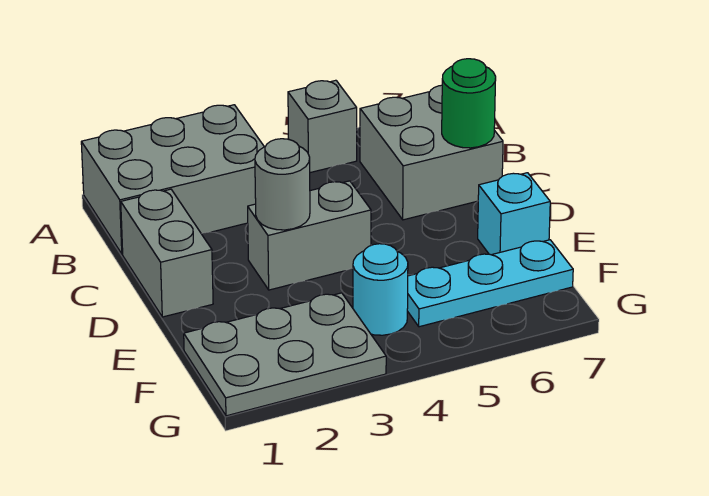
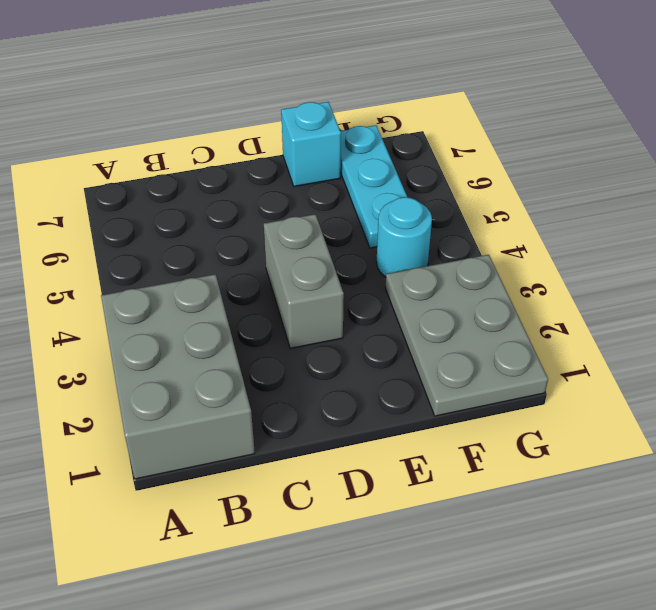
none -> grey 1x1 brick [288,80,357,173]
none -> grey 2x2 brick [360,85,503,220]

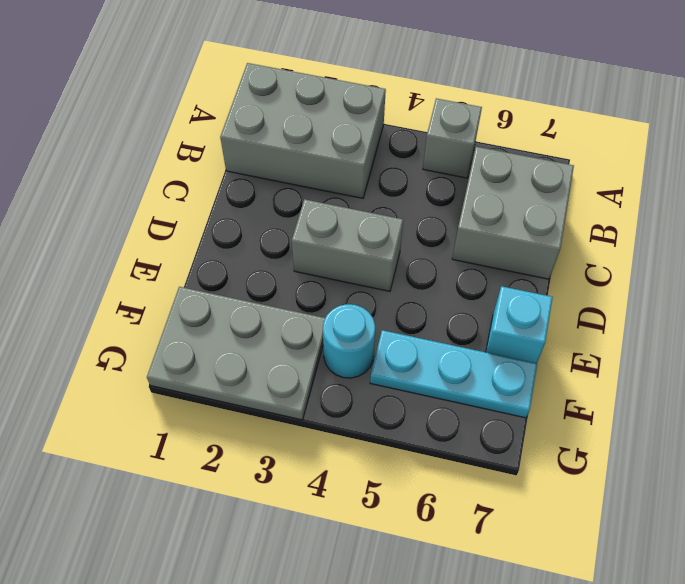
none -> grey 1x2 brick [121,189,213,317]
none -> green 1x1 round brick [442,59,496,148]

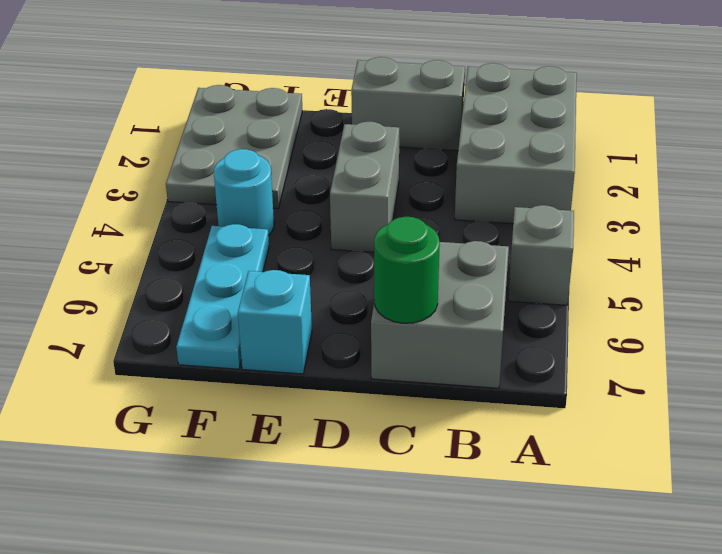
none -> grey 1x1 round brick [255,139,310,230]

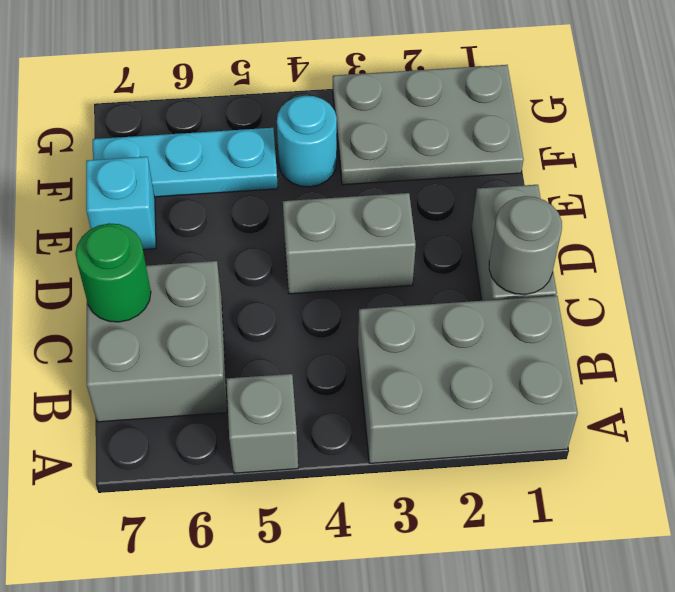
grey 1x1 round brick [489,196,562,295] -> grey 1x1 round brick moved to [255,139,310,230]

